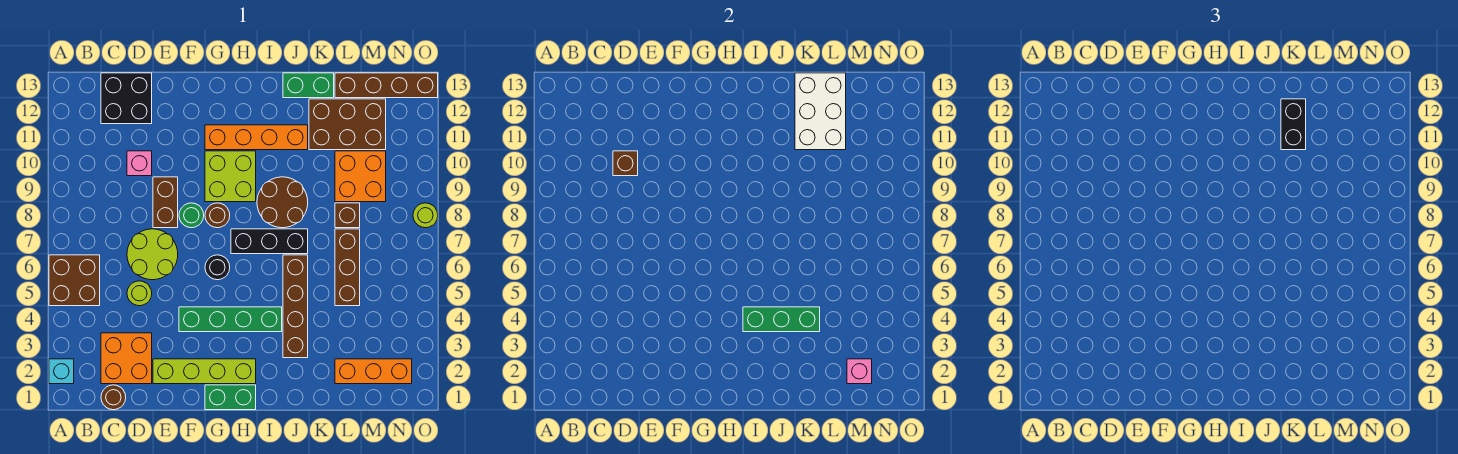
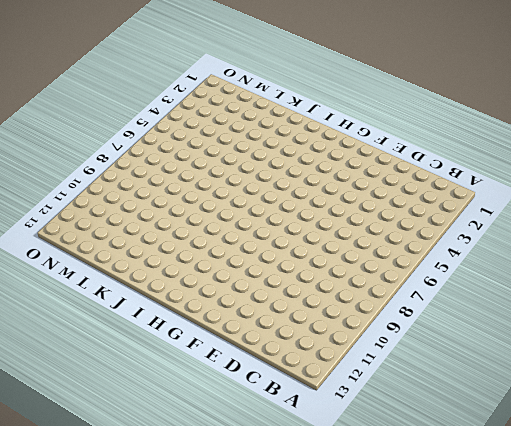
none -> cyan 1x1 brick [49,359,74,384]
none -> brown 2x2 brick [49,255,100,306]
none -> brown 1x1 round brick [101,385,126,410]
none -> orange 2x2 brick [101,333,152,384]

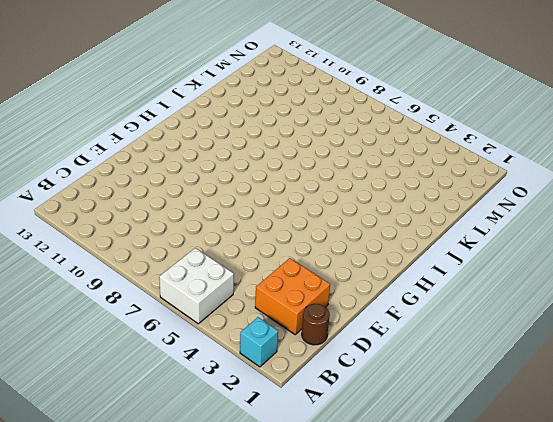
white 2x2 brick [159,248,234,324] -> brown 2x2 brick [49,255,100,306]
none -> black 2x2 brick [101,73,152,124]
none -> lime 1x1 round brick [127,281,152,306]
none -> lime 2x2 round brick [127,229,178,280]
none -> pink 1x1 brick [127,151,152,176]

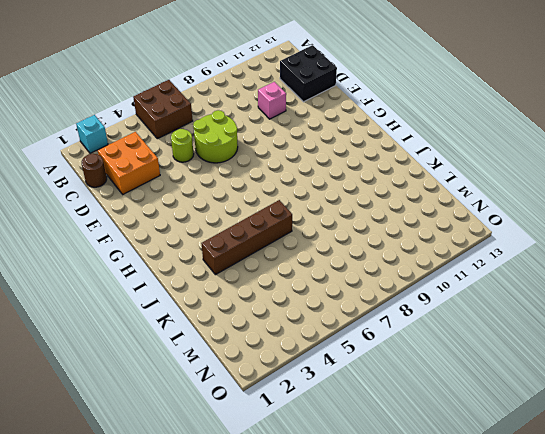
none -> lime 1x4 brick [153,359,256,384]
none -> brown 1x2 brick [153,177,178,228]
none -> green 1x4 brick [179,307,282,332]
none -> green 1x1 round brick [179,203,204,228]

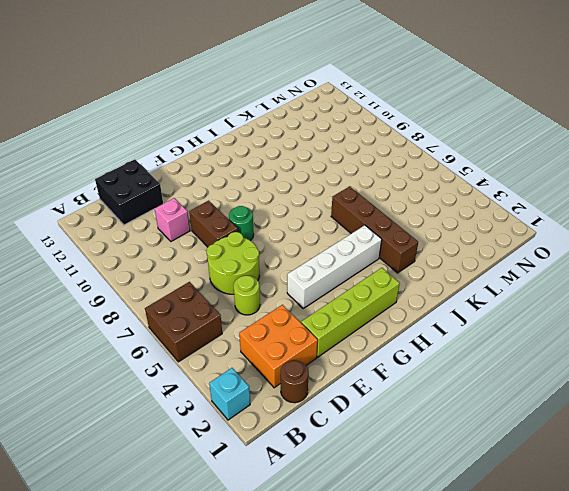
white 1x4 brick [287,225,382,308] -> green 1x4 brick [179,307,282,332]
none -> green 1x2 brick [205,385,256,410]
none -> black 1x1 round brick [205,255,230,280]
none -> brown 1x1 round brick [205,203,230,228]
none -> lime 2x2 brick [205,151,256,202]

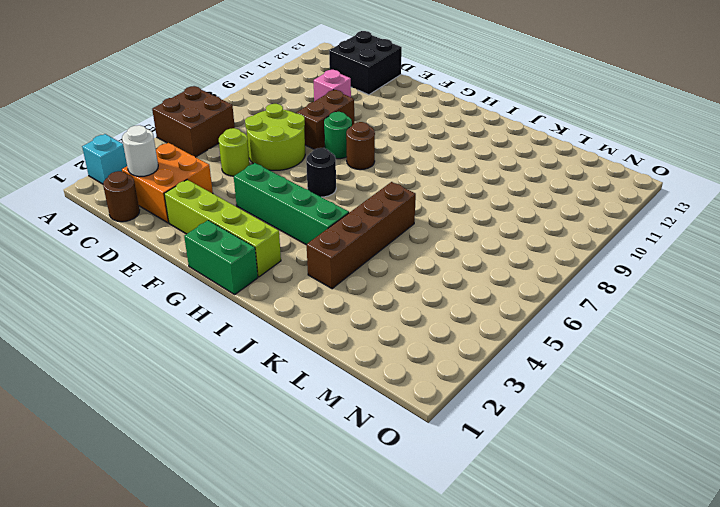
white 1x1 round brick [122,125,158,177] -> none
none -> lime 2x2 brick [205,151,256,202]
none -> orange 1x4 brick [205,125,308,150]
none -> black 1x3 brick [231,229,308,254]
none -> brown 2x2 round brick [257,177,308,228]

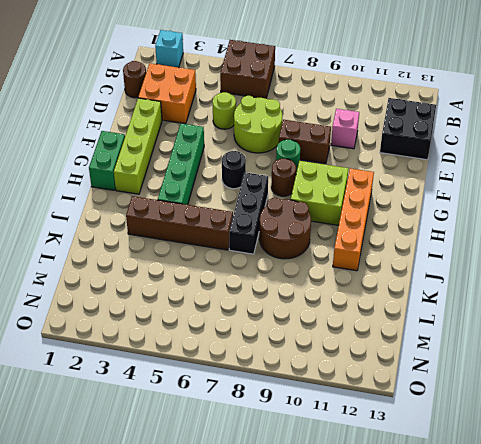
none -> green 1x2 brick [283,73,334,98]
none -> brown 2x3 brick [309,99,386,150]
none -> orange 1x3 brick [335,359,412,384]
none -> brown 1x3 brick [335,229,360,306]

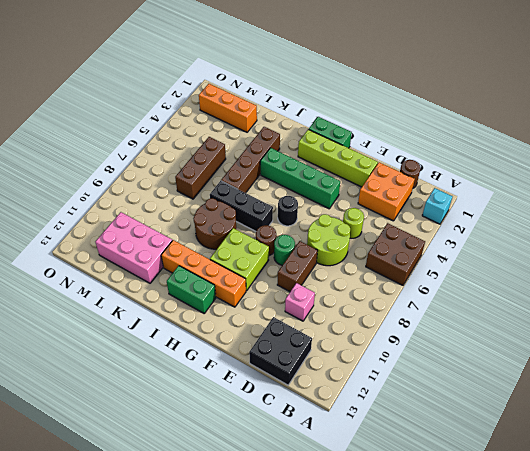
green 1x2 brick [167,266,216,313] -> green 1x2 brick moved to [283,73,334,98]
pink 2x3 brick [95,212,172,283] -> brown 2x3 brick [309,99,386,150]
none -> brown 1x1 brick [335,203,360,228]
none -> orange 2x2 brick [335,151,386,202]
none -> brown 1x4 brick [335,73,438,98]
none -> lime 1x1 round brick [413,203,438,228]

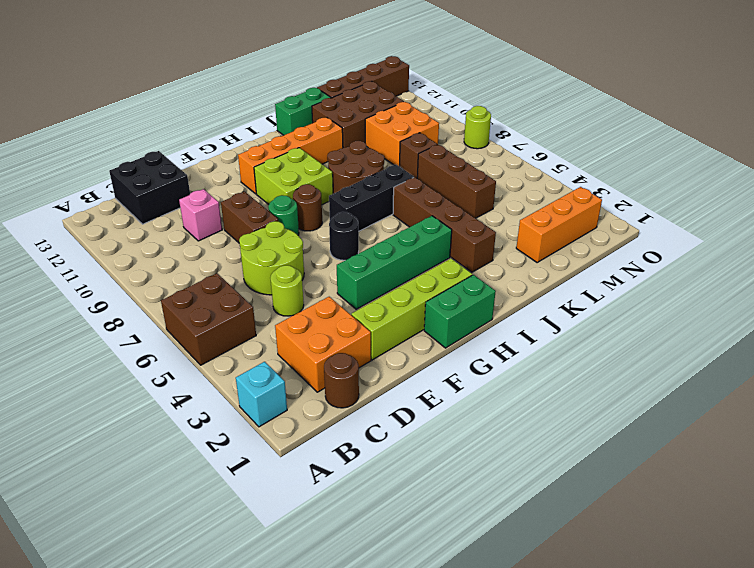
none -> brown 1x1 brick [613,151,638,176]
none -> green 1x3 brick [743,307,820,332]
none -> white 2x3 brick [795,73,846,150]
none -> pink 1x1 brick [847,359,872,384]

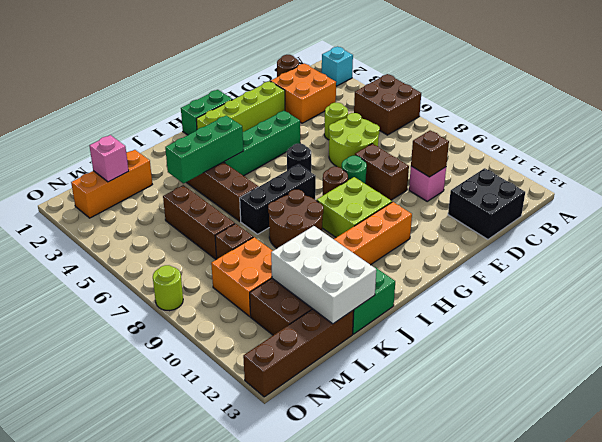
none -> black 1x2 brick [1281,99,1306,150]

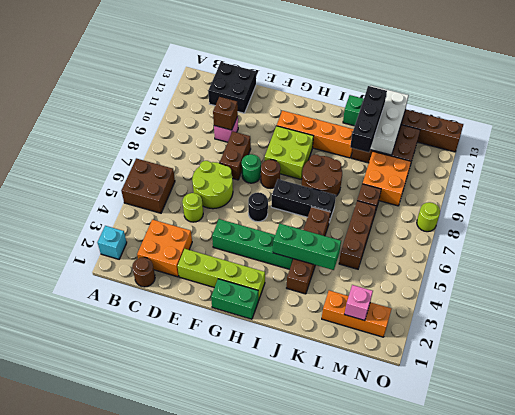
black 1x3 brick [350,86,387,152] -> black 1x2 brick [1281,99,1306,150]

